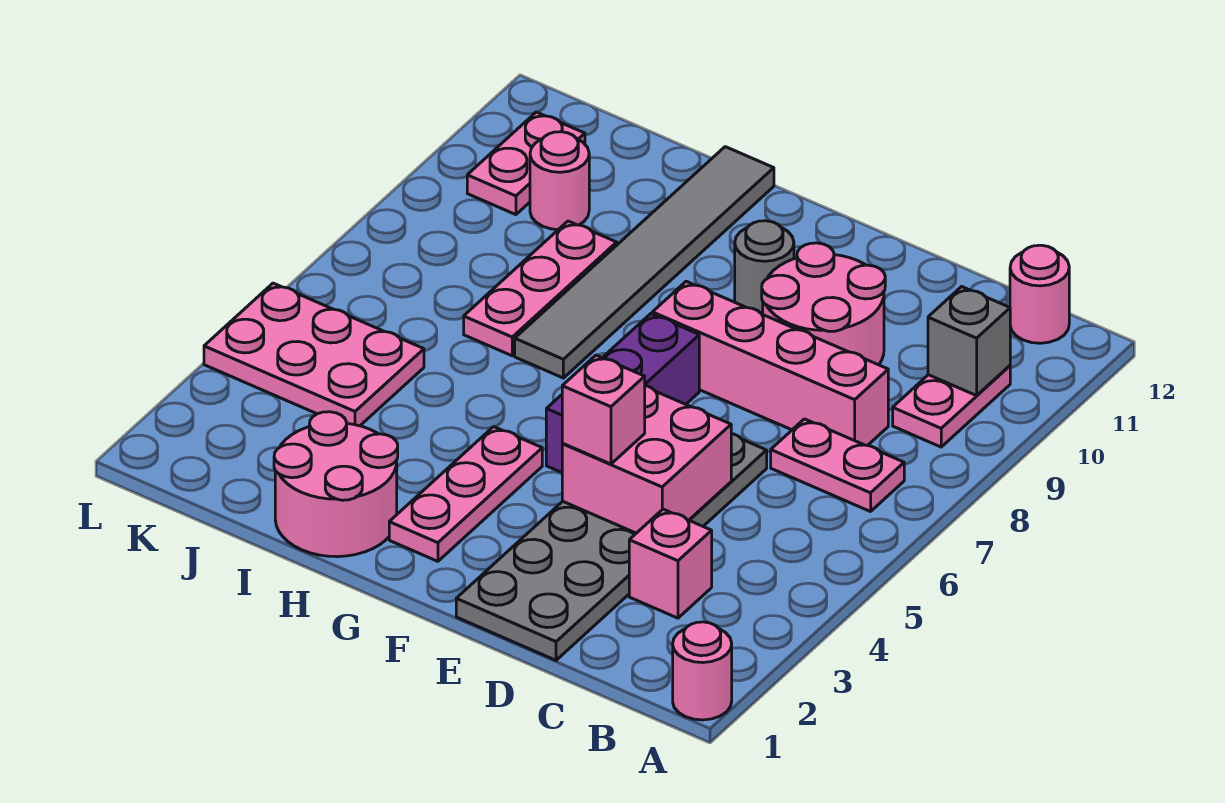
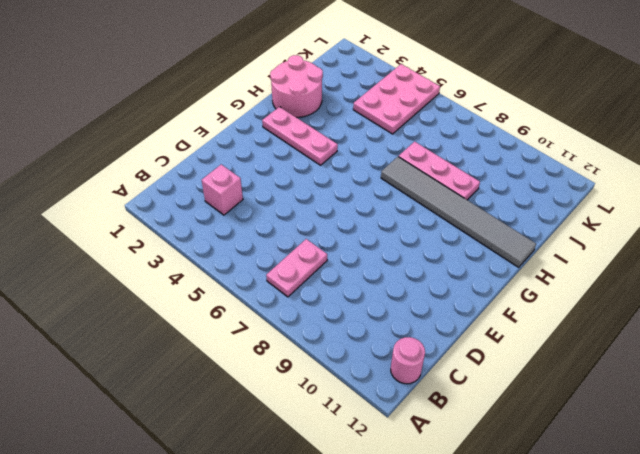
none -> pink 1x1 round brick [673,622,732,720]
none -> pink 1x2 plate [893,366,1010,447]
none -> pink 1x4 brick [652,281,888,446]

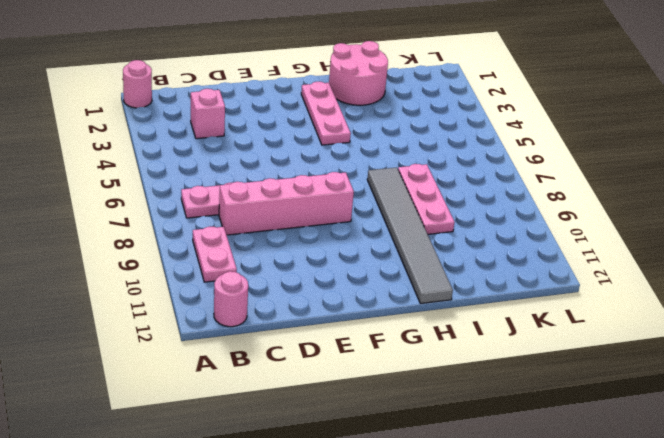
none -> grey 2x6 plate [456,434,767,660]
none -> pink 2x2 round brick [762,243,885,365]
none -> purple 1x3 brick [546,314,699,473]

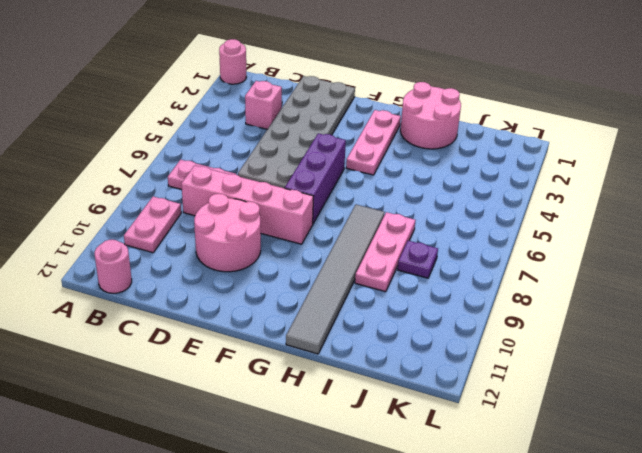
purple 1x1 plate [398,241,438,278] -> none
none -> grey 1x1 round brick [735,221,794,314]
none -> pink 2x3 plate [204,283,424,426]
none -> pink 1x1 round brick [530,132,589,230]

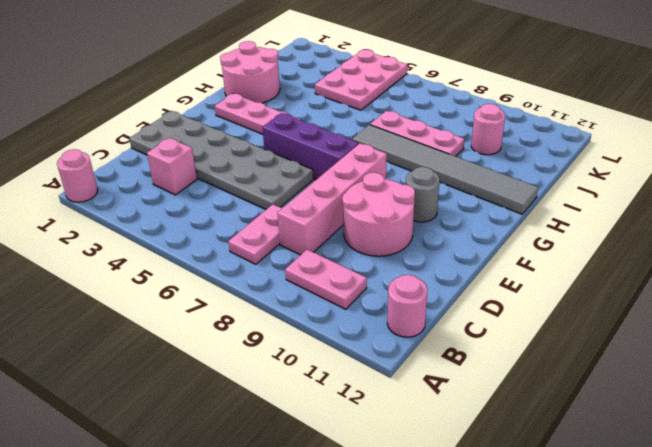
none -> pink 1x2 plate [467,112,585,215]
none -> grey 1x1 brick [928,287,1010,396]
none -> pink 2x2 brick [562,386,731,533]

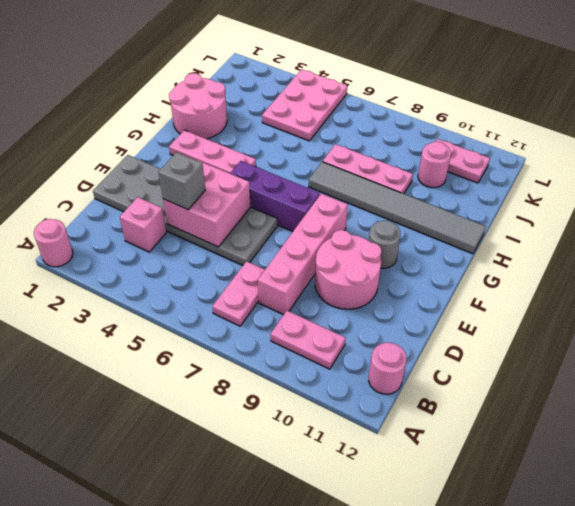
grey 1x1 brick [158,152,205,210] -> grey 1x1 brick moved to [928,287,1010,396]
none -> pink 1x1 brick [562,355,645,464]

